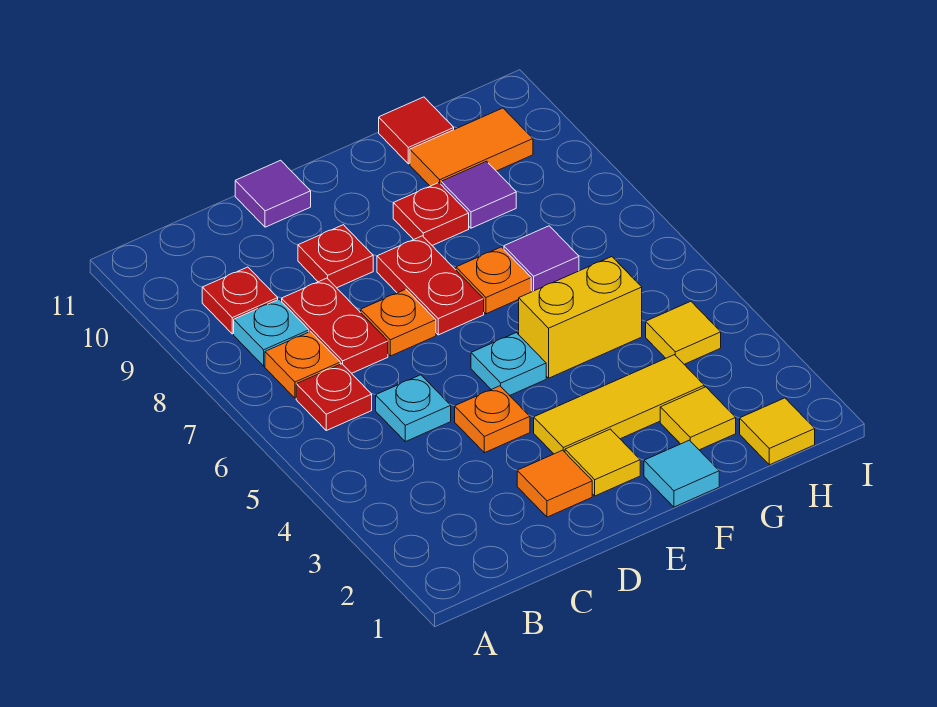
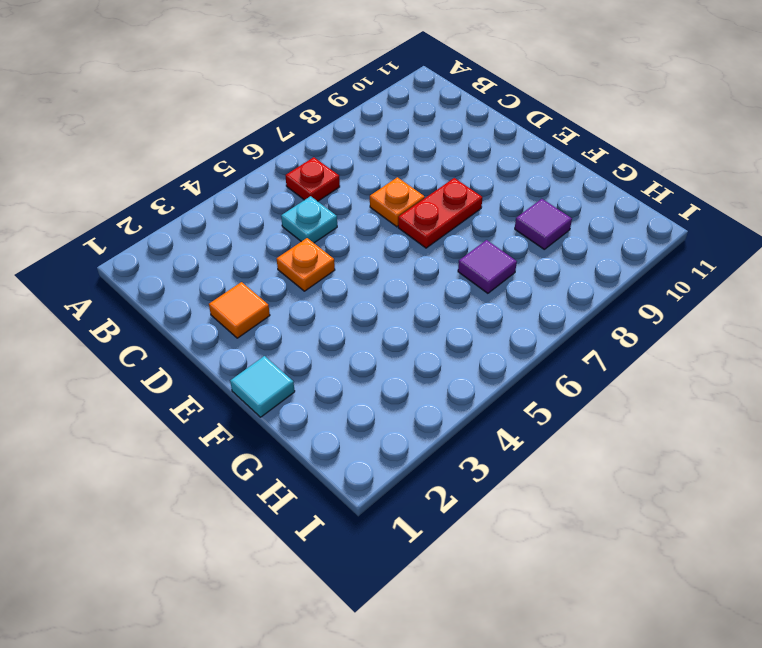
none -> orange 1x1 plate [265,332,340,398]
none -> cyan 1x1 plate [234,299,309,366]
none -> red 1x1 plate [202,267,278,334]

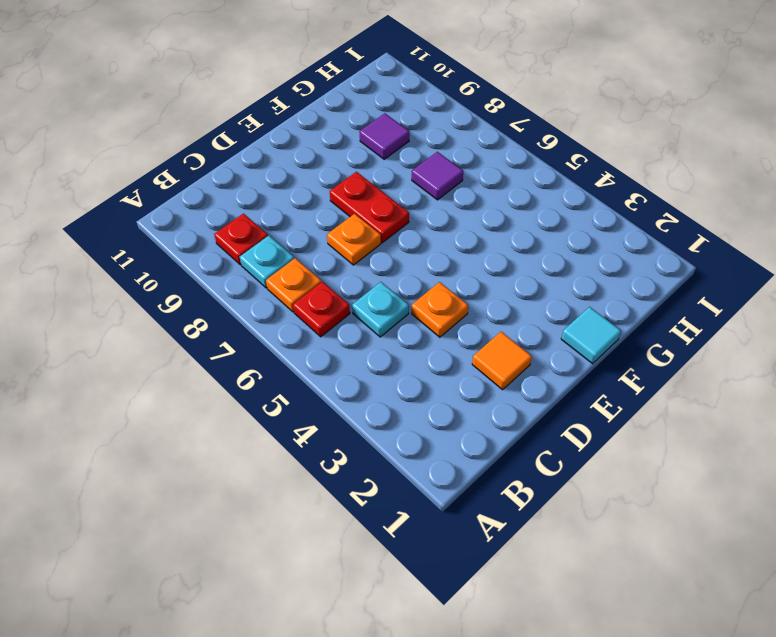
none -> red 1x2 plate [282,278,388,373]
none -> red 1x1 plate [298,225,373,288]
none -> purple 1x1 tile [235,160,311,227]

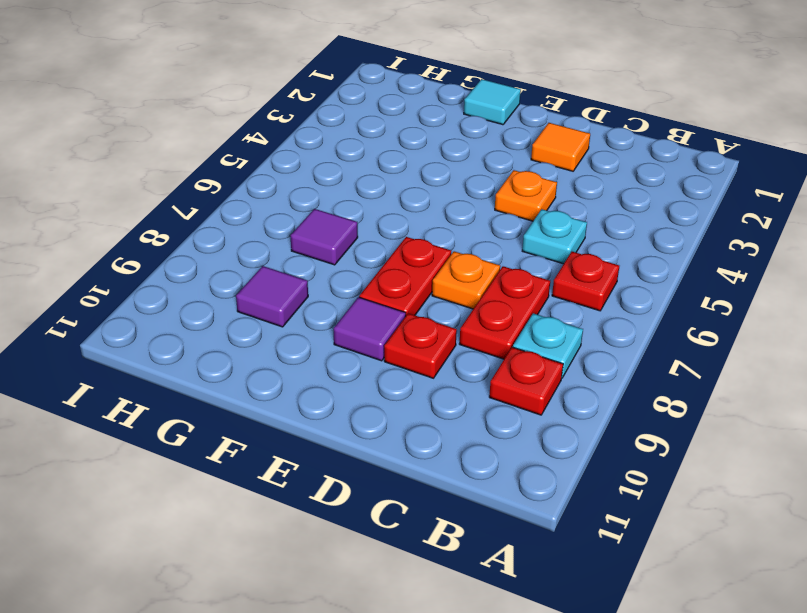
purple 1x1 tile [334,297,406,361] -> purple 1x1 tile moved to [235,160,311,227]
none -> orange 1x1 plate [265,332,340,398]
none -> yellow 1x1 tile [565,429,640,496]
none -> yellow 1x3 tile [534,355,704,454]

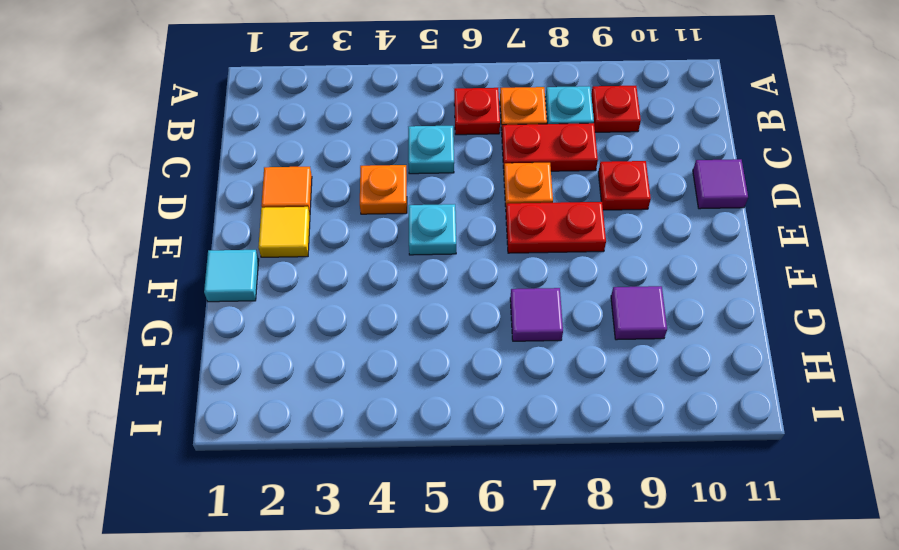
none -> yellow 1x3 tile [534,355,704,454]
none -> yellow 1x2 brick [519,257,642,378]
none -> orange 1x1 plate [456,247,531,314]

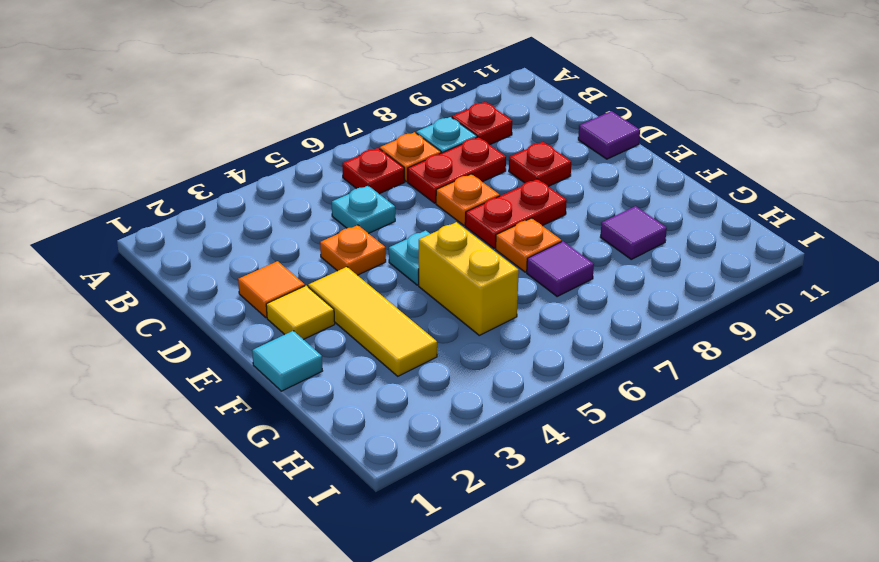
none -> red 1x1 plate [393,183,469,245]
none -> yellow 1x1 tile [660,387,736,450]
none -> orange 1x2 tile [410,108,533,186]

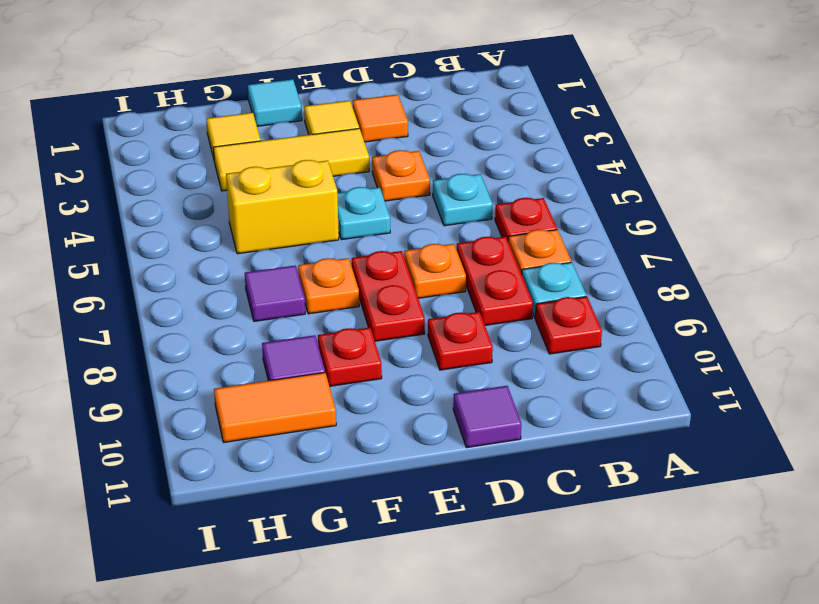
none -> red 1x1 tile [379,97,454,164]
none -> yellow 1x1 tile [740,398,815,465]
none -> yellow 1x1 tile [646,301,721,364]

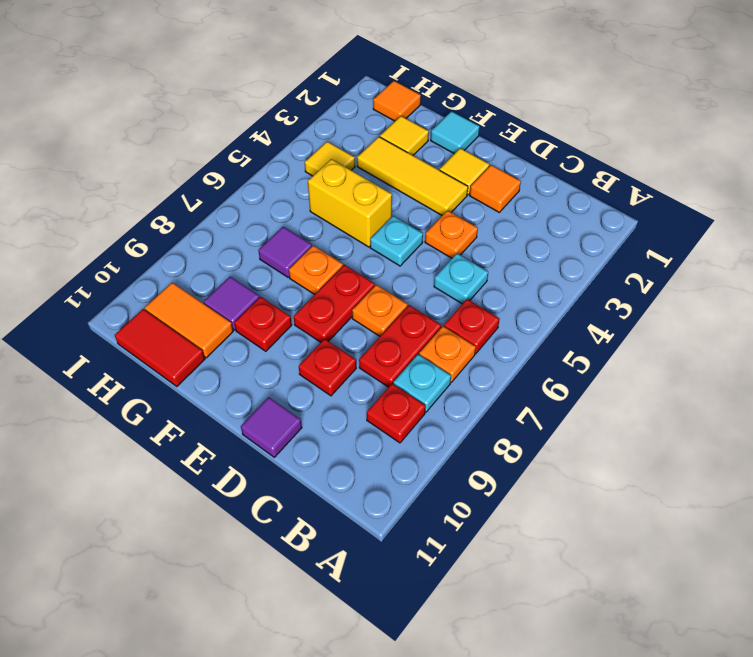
red 1x2 tile [115,309,205,386] -> red 1x1 tile [379,97,454,164]
orange 1x1 tile [373,81,421,121] -> yellow 1x1 tile [740,398,815,465]

